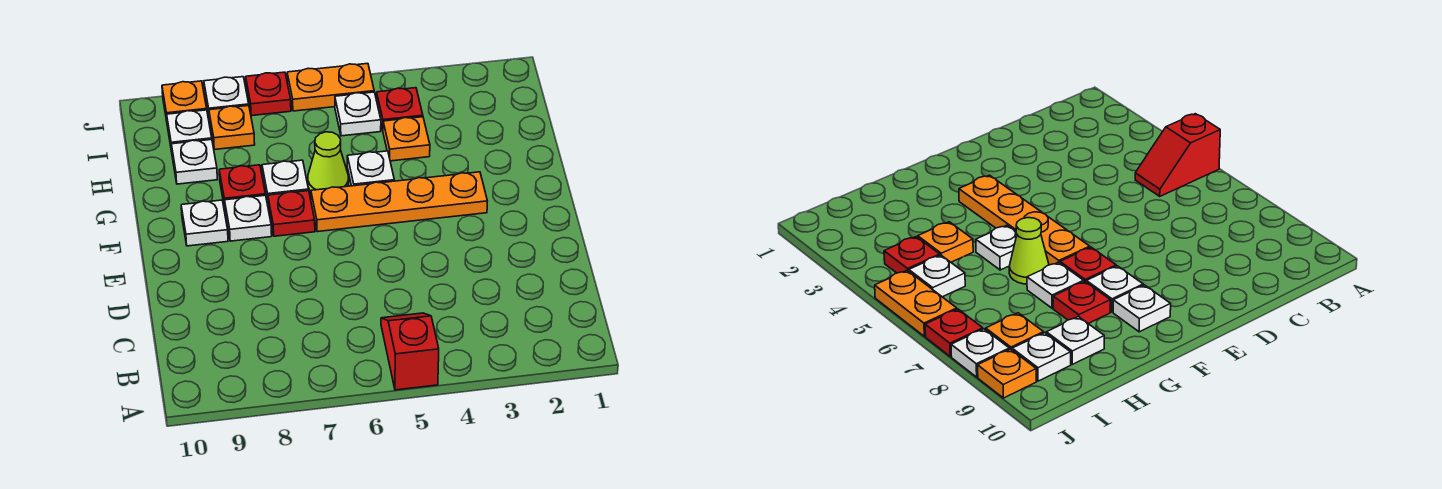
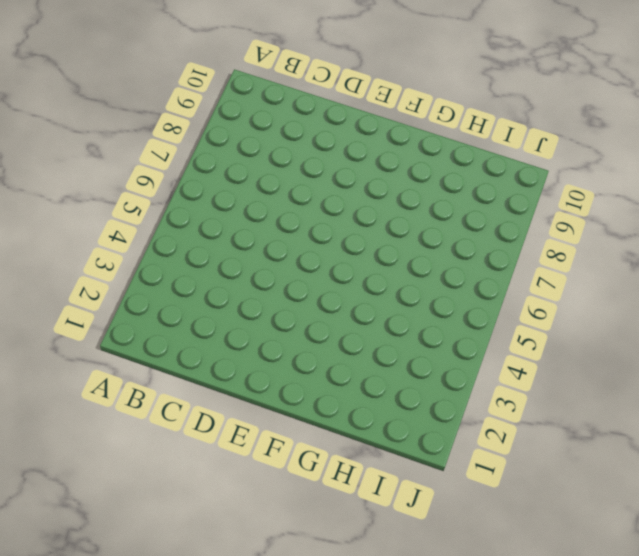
none -> red 1x2 slope [381,313,439,390]
none -> orange 1x4 plate [311,172,487,232]
none -> red 1x1 plate [268,191,315,236]

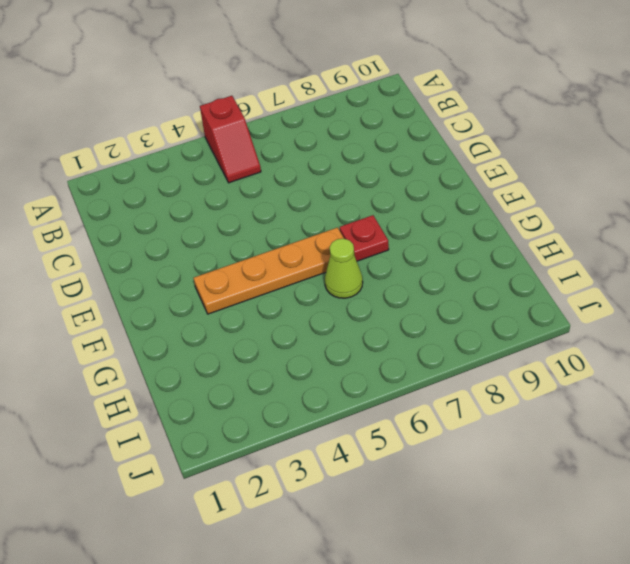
none -> white 1x1 plate [225,195,272,241]
none -> white 1x1 plate [181,200,228,246]
none -> white 1x1 plate [347,151,394,186]

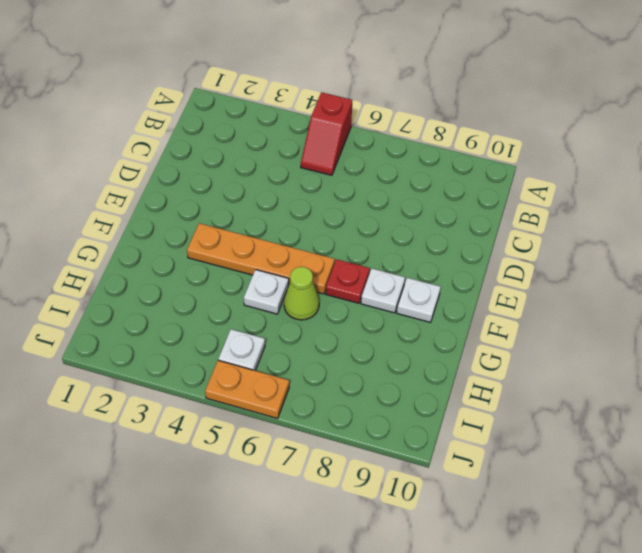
none -> white 1x1 plate [262,160,309,204]
none -> red 1x1 plate [219,165,265,208]
none -> orange 1x1 plate [383,117,430,161]

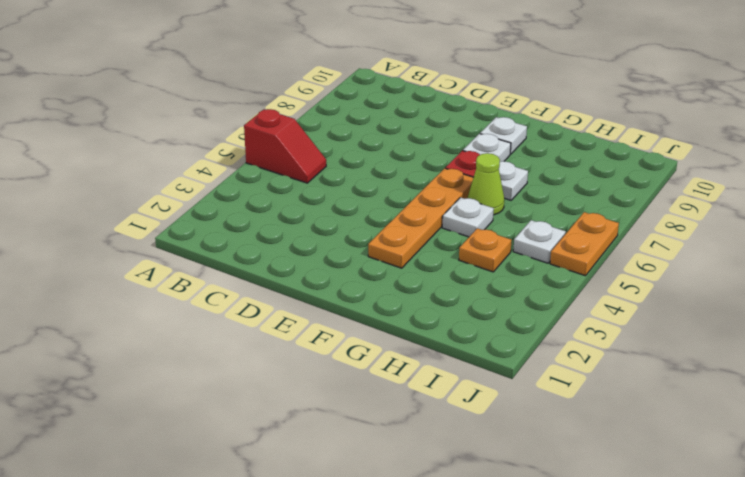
none -> red 1x1 plate [219,165,265,208]
none -> white 1x1 plate [171,140,217,184]
none -> red 1x1 plate [377,88,423,130]

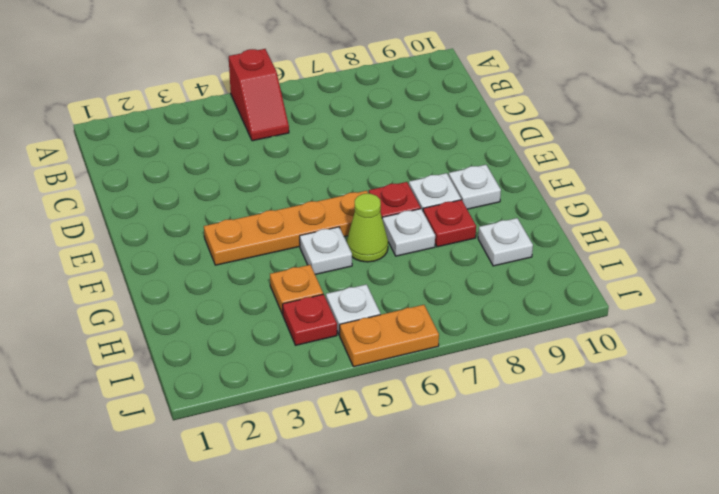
none -> orange 1x1 plate [209,106,255,149]
none -> white 1x1 plate [167,110,212,151]
none -> red 1x1 plate [246,72,291,116]

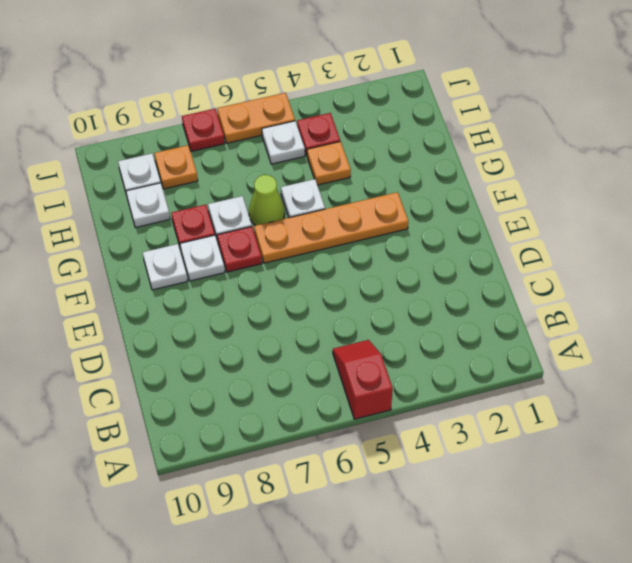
none -> white 1x1 plate [204,77,249,116]
none -> orange 1x1 plate [162,81,207,121]

